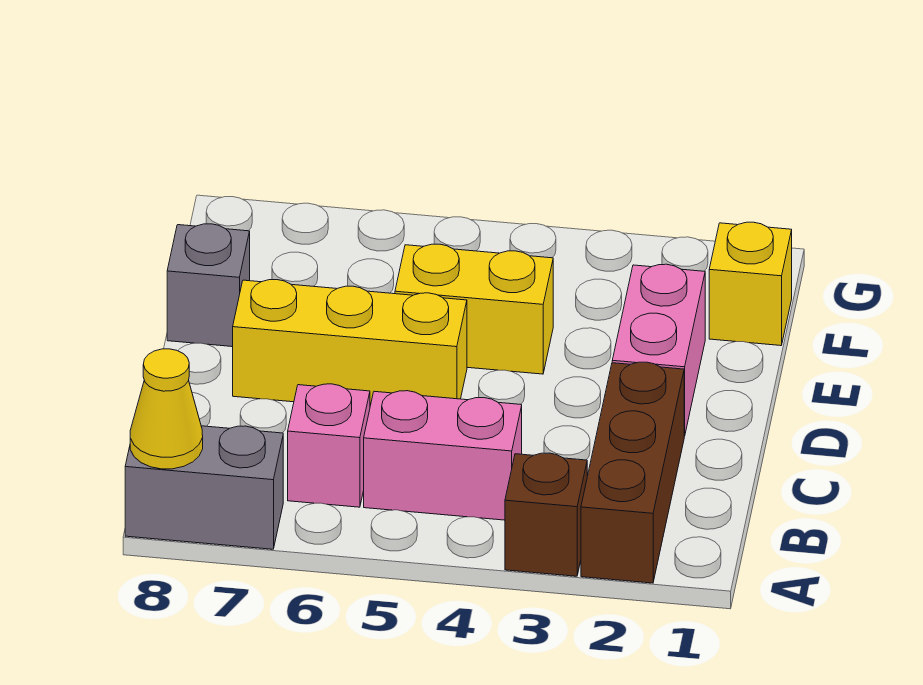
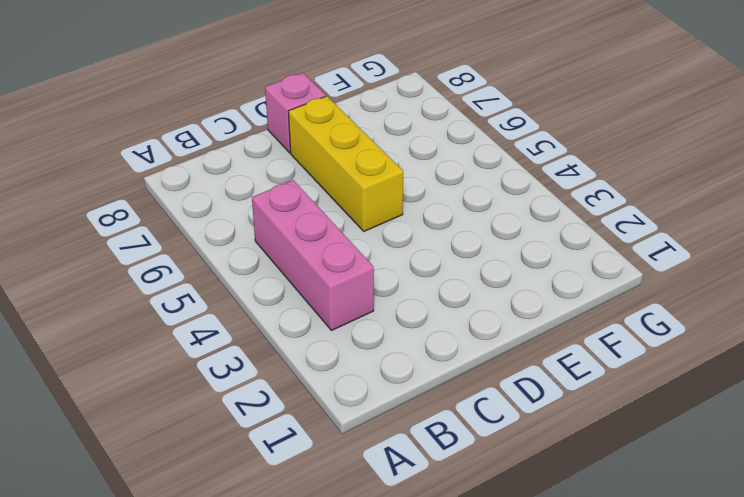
pink 1x3 brick [252,180,374,331] -> pink 1x2 brick [364,391,522,520]
pink 1x1 brick [265,73,326,153] -> pink 1x1 brick moved to [288,384,370,507]
none -> brown 1x3 brick [581,362,684,583]
none -> brown 1x1 brick [505,453,587,576]

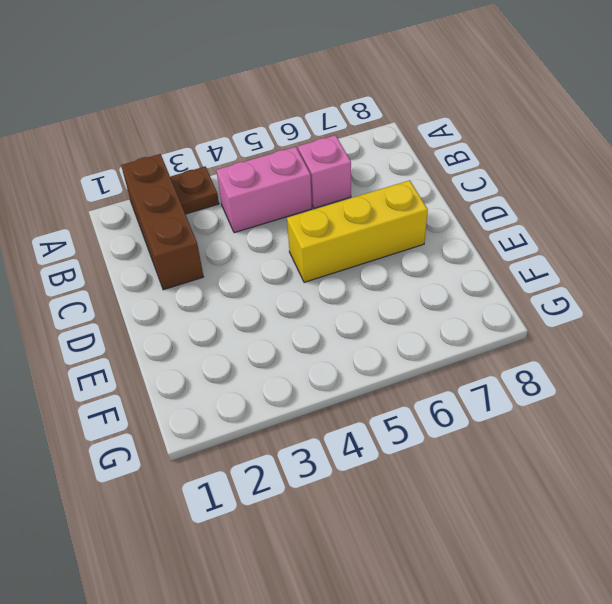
brown 1x1 plate [170,167,219,214] -> brown 1x1 brick [505,453,587,576]
none -> grey 1x2 brick [125,426,283,549]
none -> pink 1x2 brick [612,264,705,436]

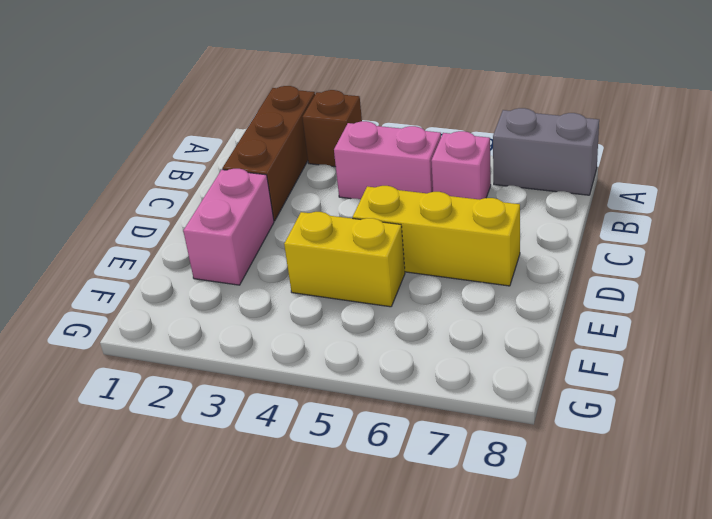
none -> grey 1x1 brick [167,224,250,347]
none -> yellow 1x1 brick [709,222,792,346]

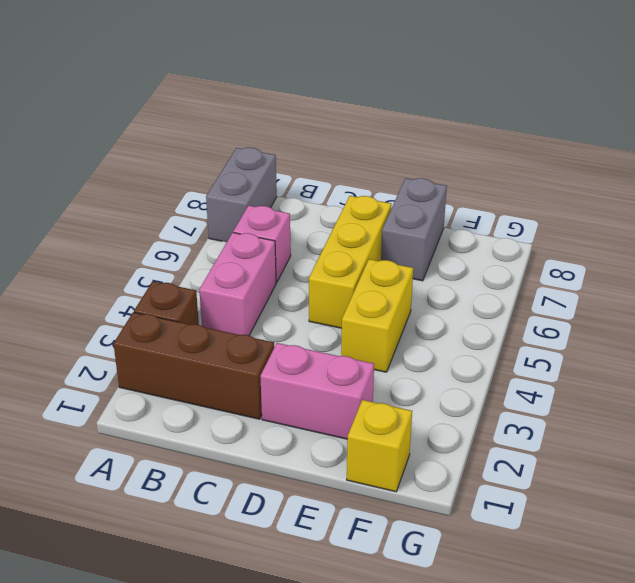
grey 1x2 brick [381,178,447,281] -> grey 1x1 brick [167,224,250,347]
none -> yellow 1x1 cone [130,349,203,469]

